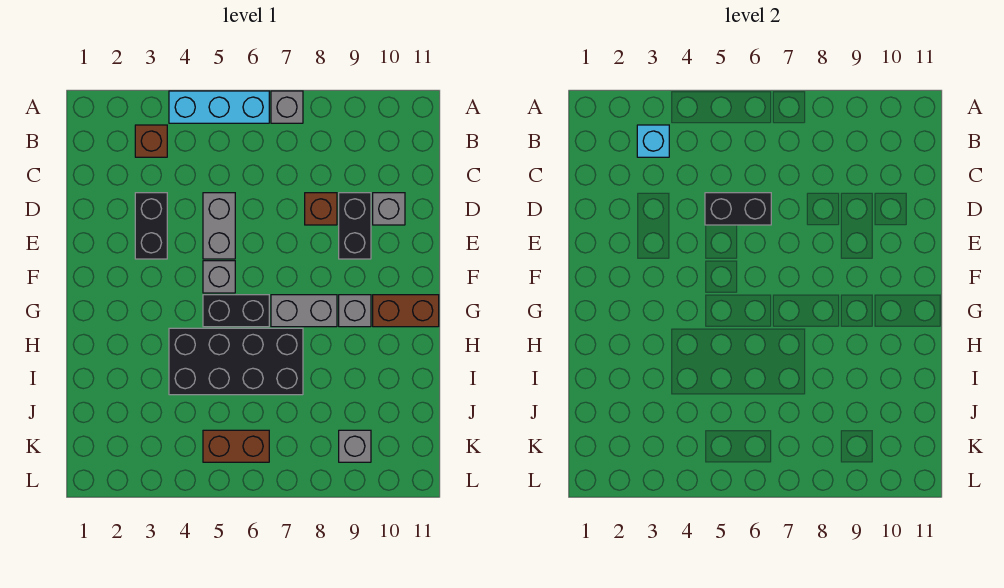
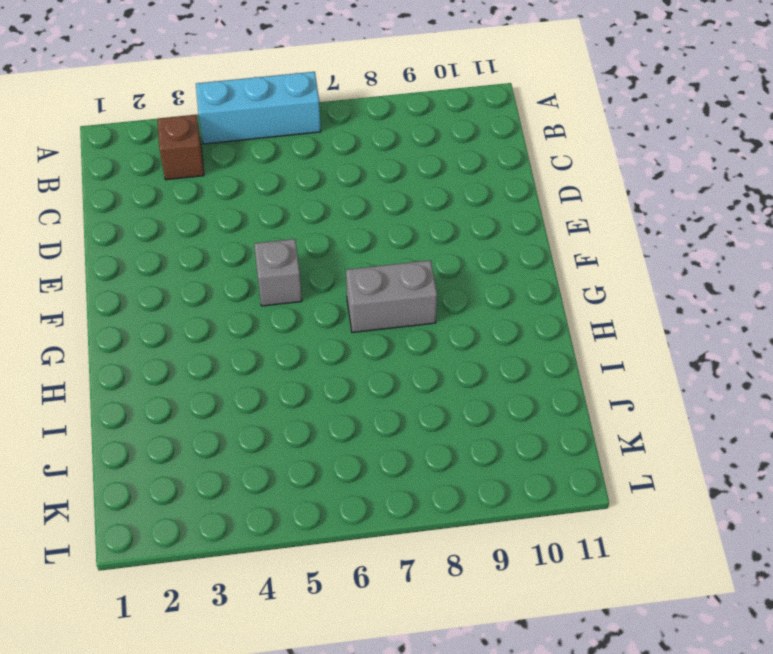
none -> grey 1x1 brick [271,91,303,123]
none -> black 1x2 brick [135,193,167,259]
none -> grey 1x2 brick [203,193,235,259]

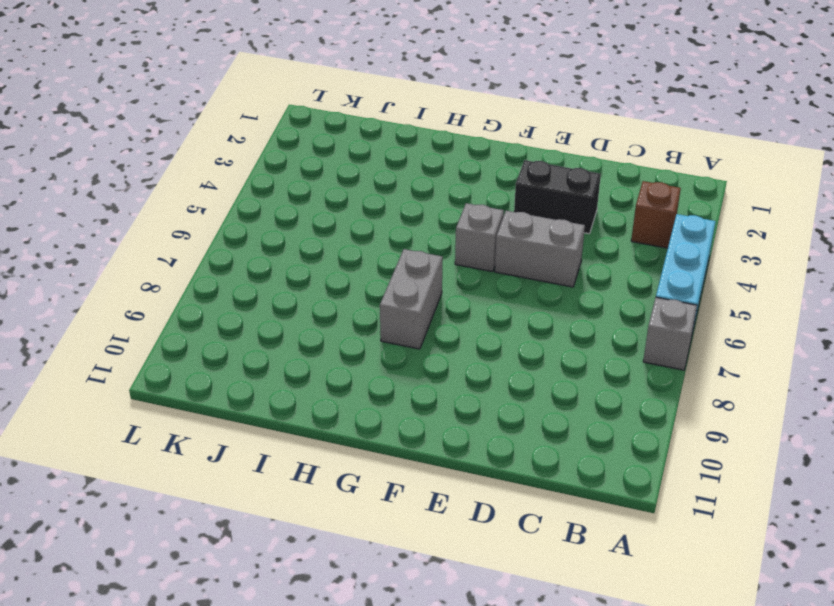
none -> brown 1x1 brick [305,193,337,225]
none -> black 1x2 brick [339,193,371,259]
none -> grey 1x1 brick [373,193,405,225]

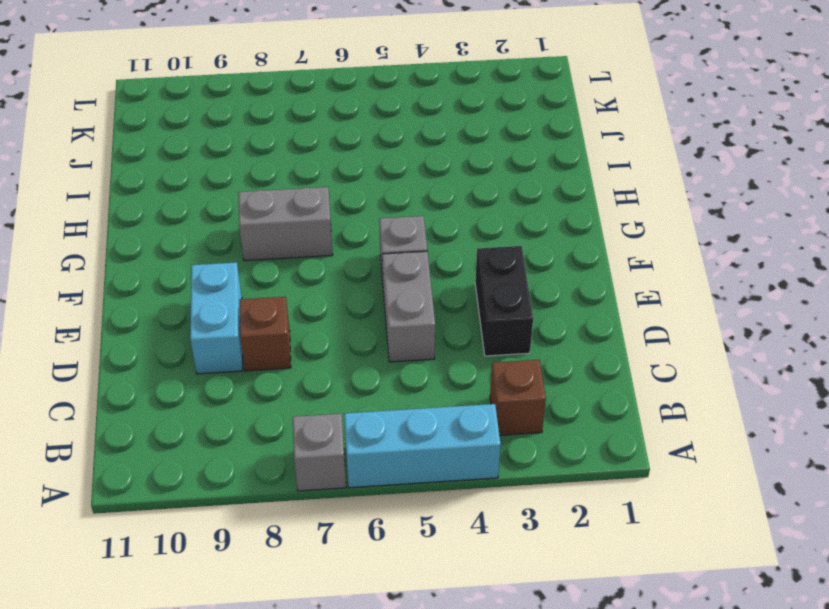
cyan 1x2 brick [190,262,243,374] -> black 1x2 brick [339,193,371,259]
none -> grey 1x1 brick [373,193,405,225]
none -> black 1x2 brick [203,295,269,327]
none -> grey 1x1 brick [339,295,371,327]

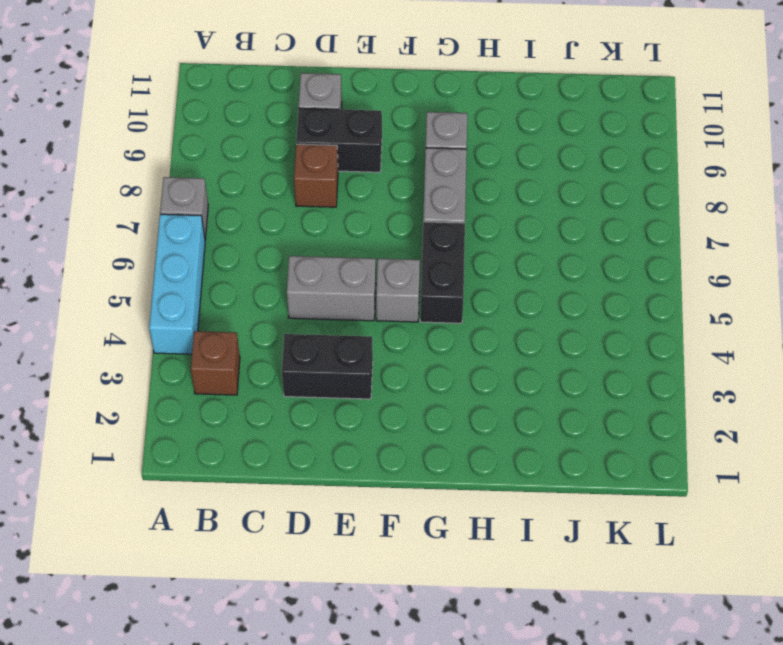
none -> brown 1x2 brick [373,295,439,327]
none -> black 2x4 brick [169,328,303,395]
none -> brown 1x2 brick [203,430,269,462]

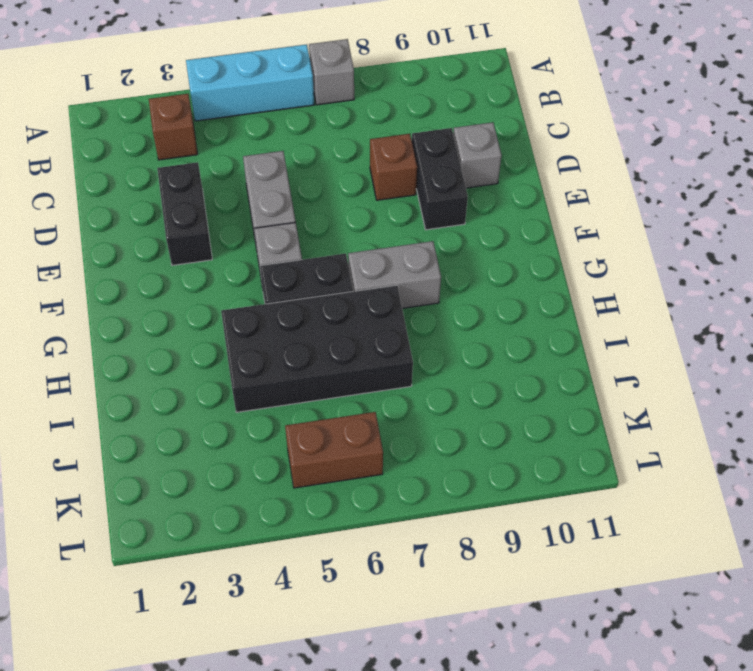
none -> grey 1x1 brick [339,295,371,327]
none -> brown 1x2 brick [373,295,439,327]
none -> grey 1x1 brick [339,430,371,462]

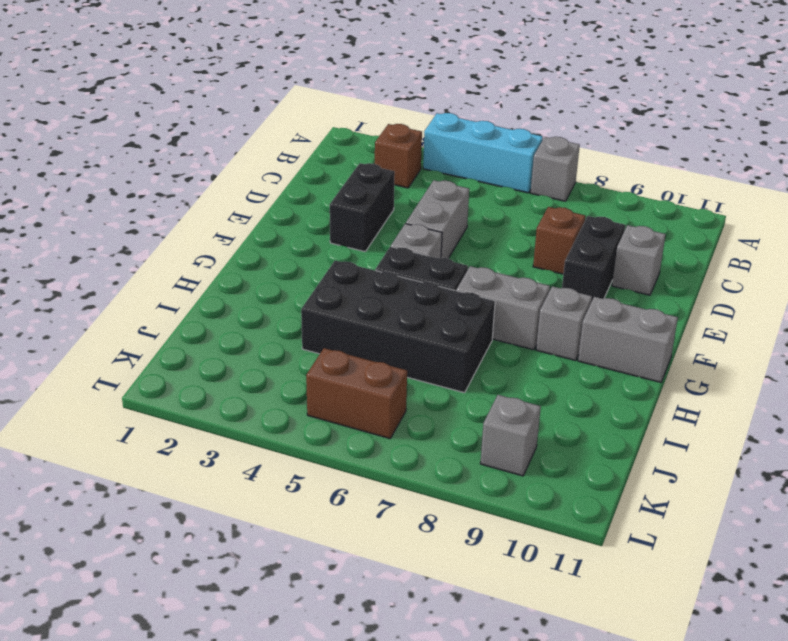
grey 1x2 brick [578,297,678,382] -> brown 1x2 brick [373,295,439,327]
none -> cyan 1x1 brick [637,125,669,157]
none -> black 1x2 brick [705,193,771,225]

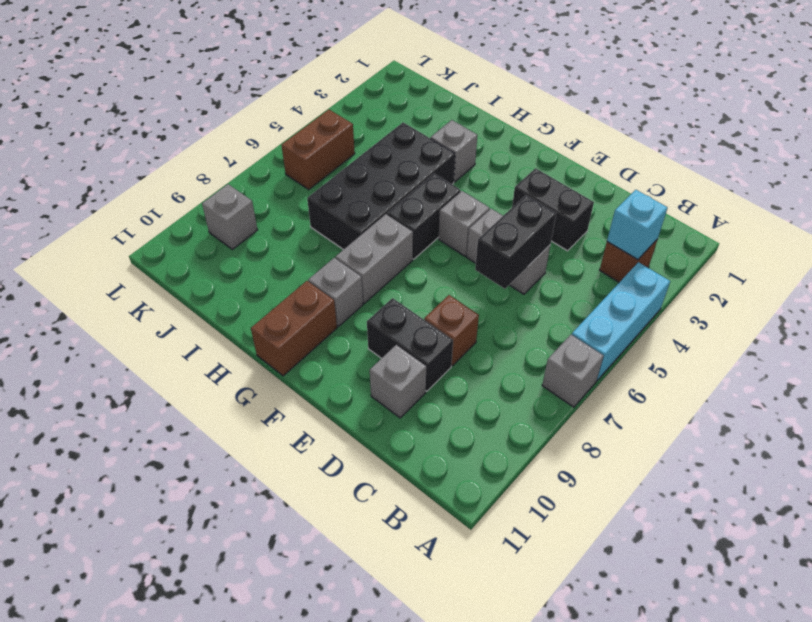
grey 1x1 brick [431,120,477,182] -> none

